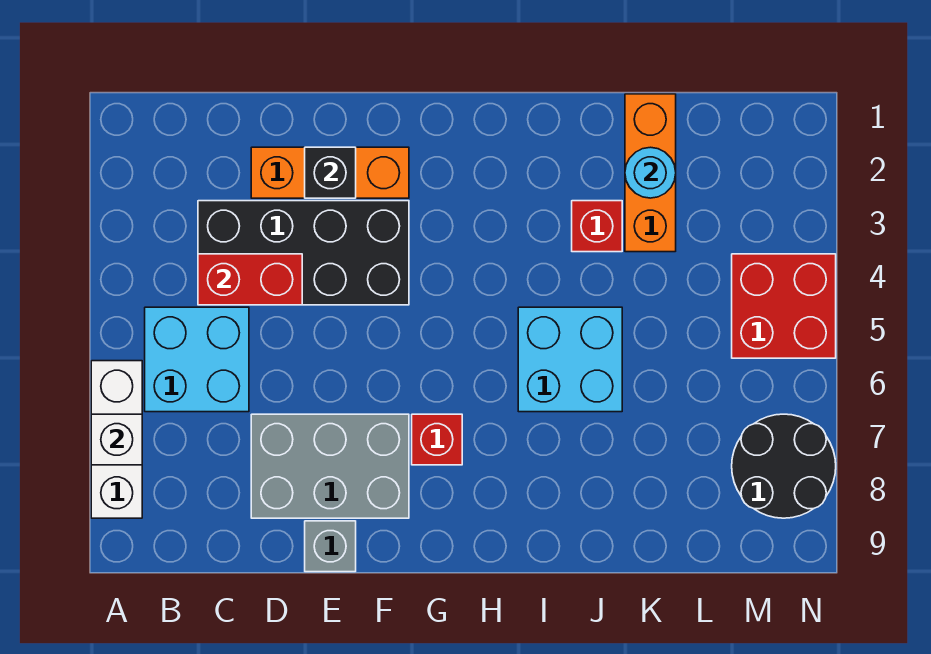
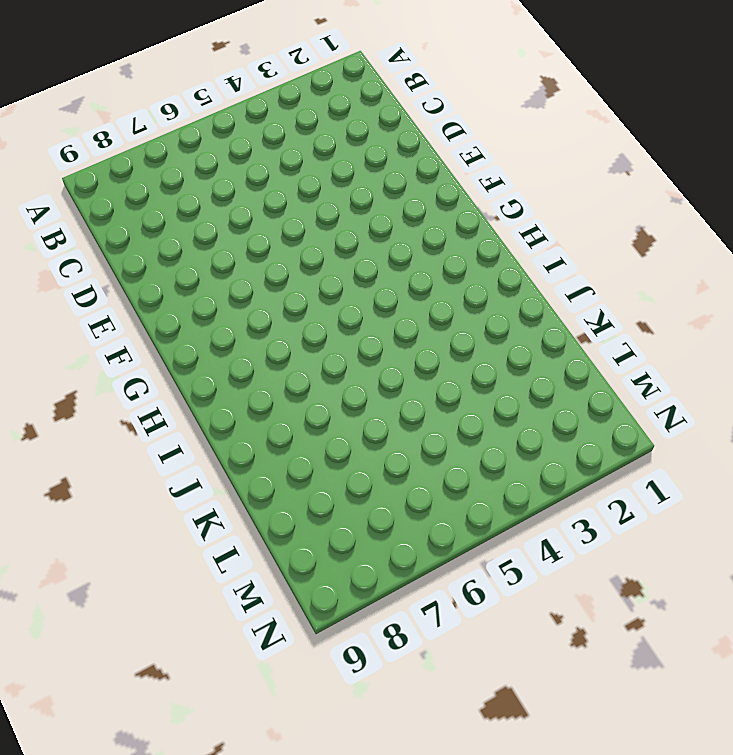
none -> white 1x3 brick [91,361,142,518]
none -> cyan 2x2 brick [145,307,249,412]
none -> black 2x4 brick [198,201,409,305]

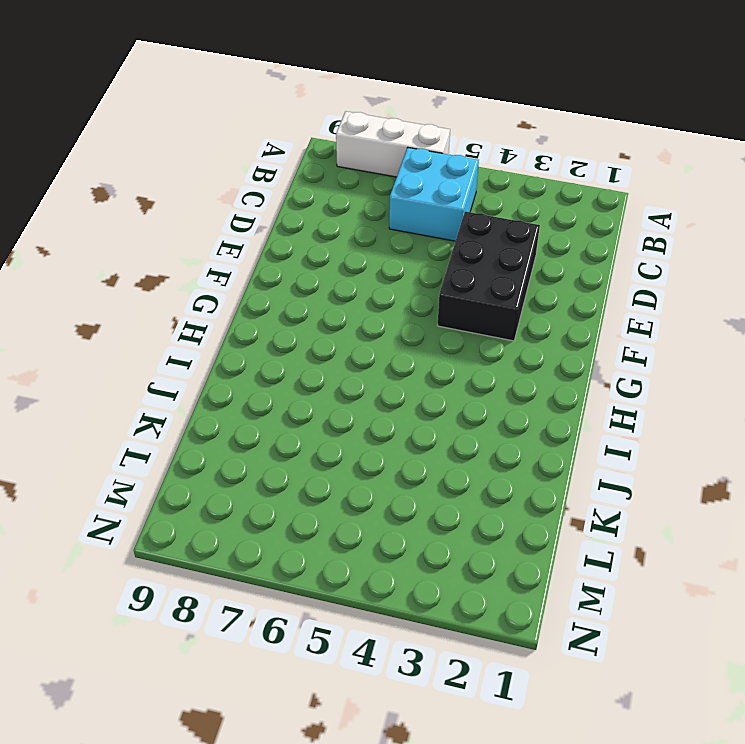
black 2x3 brick [438,212,540,341] -> black 2x4 brick [198,201,409,305]
none -> orange 1x3 brick [251,147,409,198]
none -> grey 2x3 brick [251,414,409,518]
none -> grey 1x1 brick [305,521,356,572]

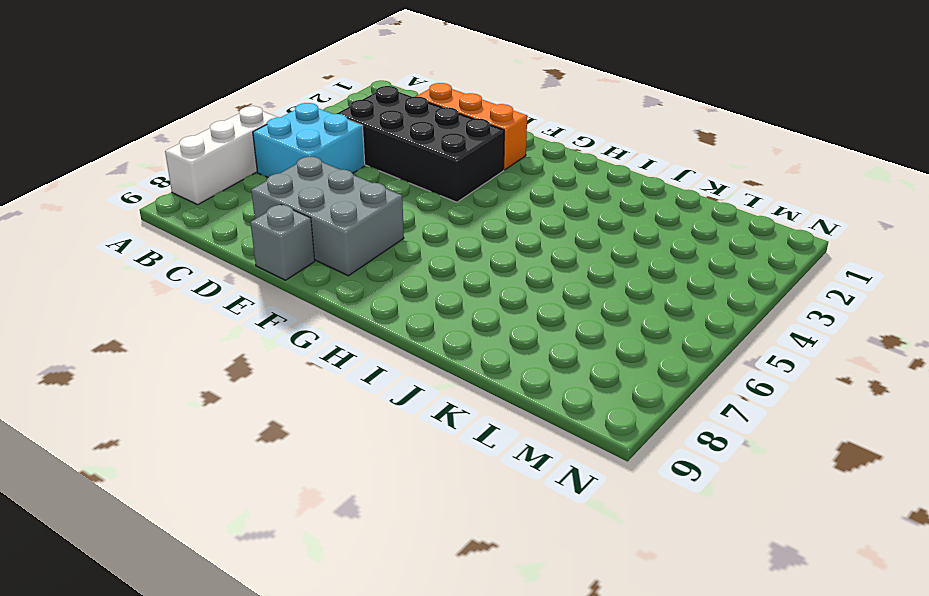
none -> red 1x1 brick [412,414,462,465]
none -> cyan 2x2 brick [518,307,622,412]
none -> red 1x1 brick [572,201,622,252]

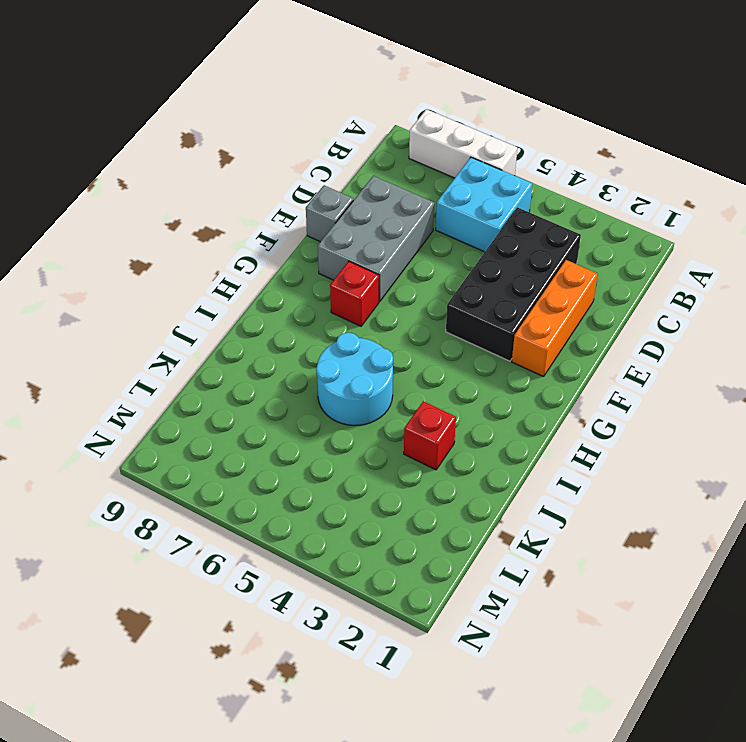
cyan 2x2 round brick [316,332,393,426] -> cyan 2x2 brick [518,307,622,412]
none -> orange 1x3 brick [625,94,676,252]
none -> red 2x2 brick [732,254,836,358]
none -> black 2x2 round brick [732,414,836,518]

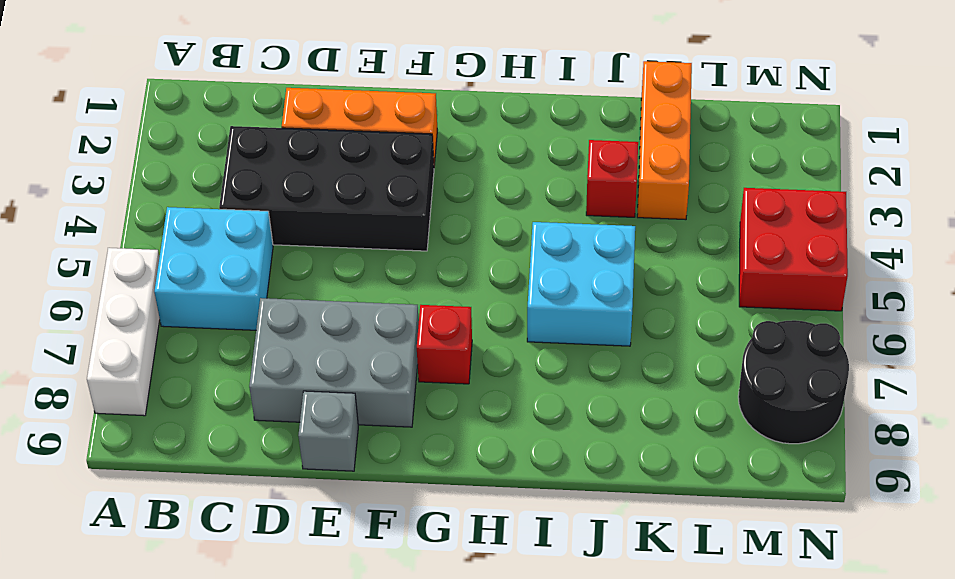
none -> white 1x1 brick [91,414,142,465]
none -> red 1x2 brick [198,254,302,305]
none -> black 1x1 brick [305,147,356,198]

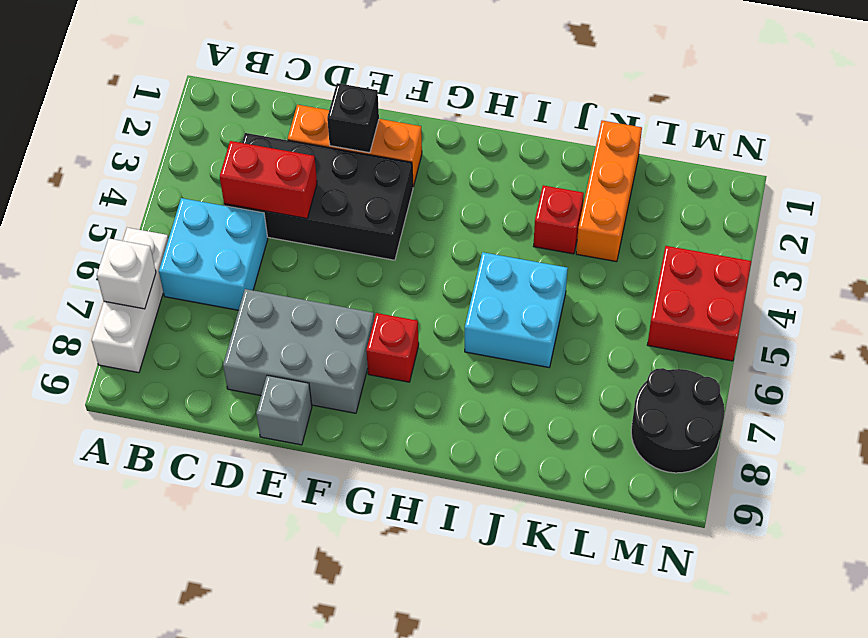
none -> cyan 1x1 round brick [625,147,676,198]

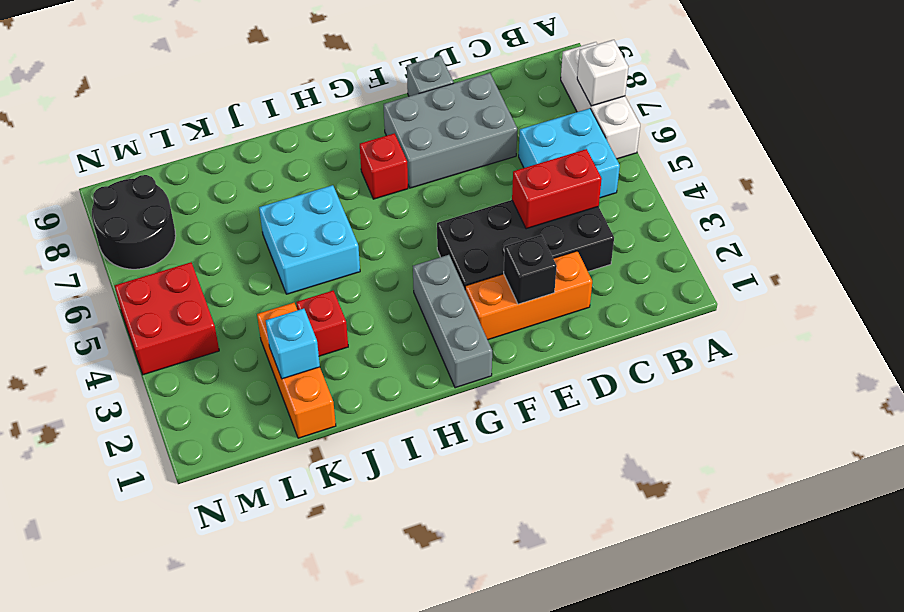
grey 1x3 brick [413,255,492,388] -> none
cyan 1x1 brick [266,309,320,379] -> cyan 1x1 round brick [625,147,676,198]

